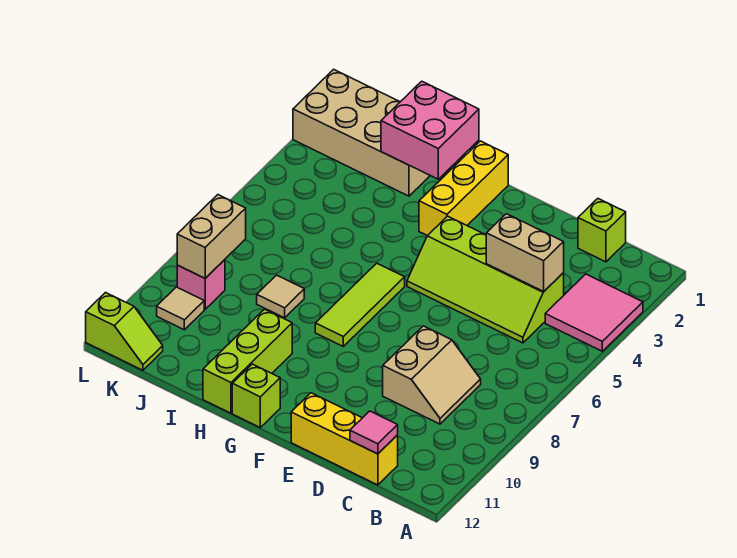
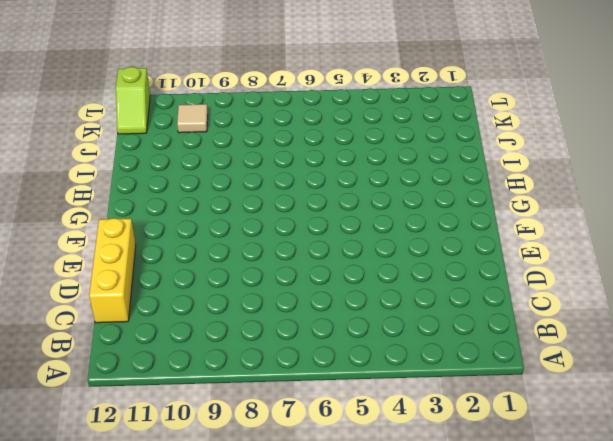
none -> pink 2x2 tile [545,274,643,351]
none -> lime 1x1 brick [578,199,626,262]
none -> lime 2x4 slope [407,216,564,343]

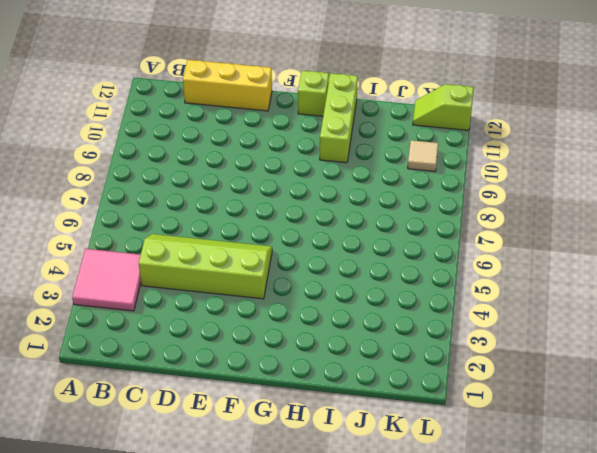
none -> lime 1x1 brick [578,199,626,262]
none -> tan 2x2 slope [383,326,481,424]
none -> yellow 1x3 brick [419,141,508,236]

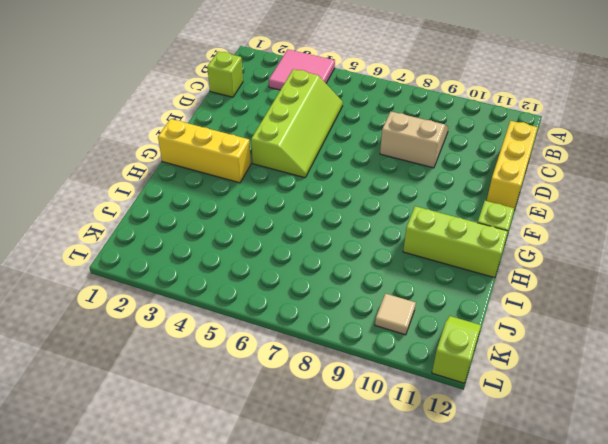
none -> lime 1x3 tile [315,263,405,346]
none -> tan 2x4 brick [293,69,430,196]
none -> tan 1x1 tile [257,275,304,318]

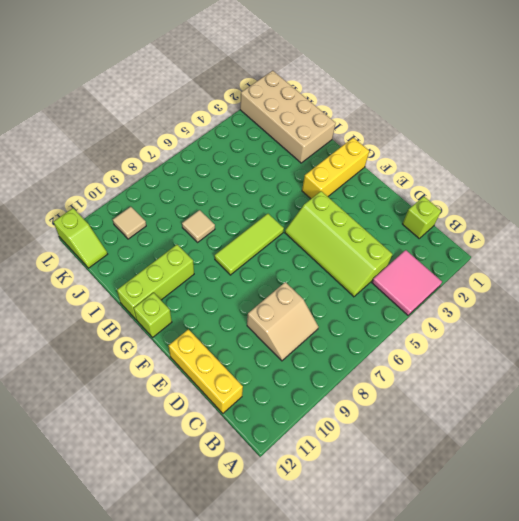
none -> pink 1x1 brick [177,260,225,309]
none -> tan 1x2 brick [486,214,564,291]
none -> pink 1x1 tile [350,411,398,454]

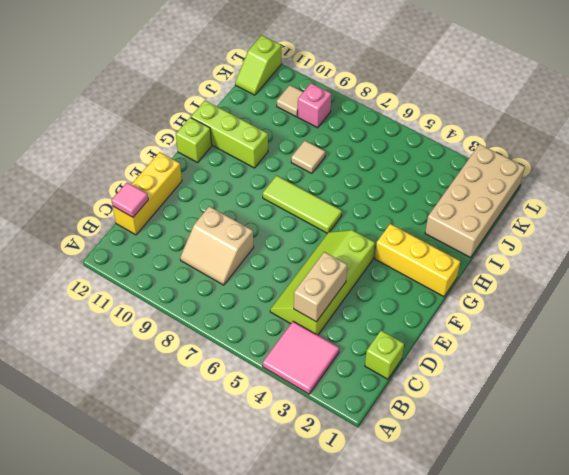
none -> pink 2x2 brick [381,81,479,179]
none -> tan 1x2 brick [177,195,246,278]

